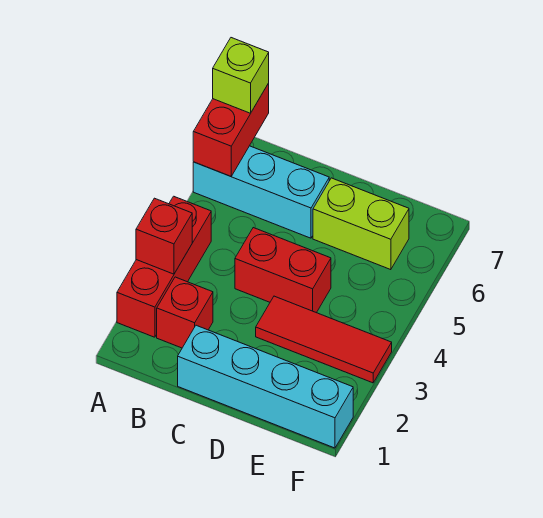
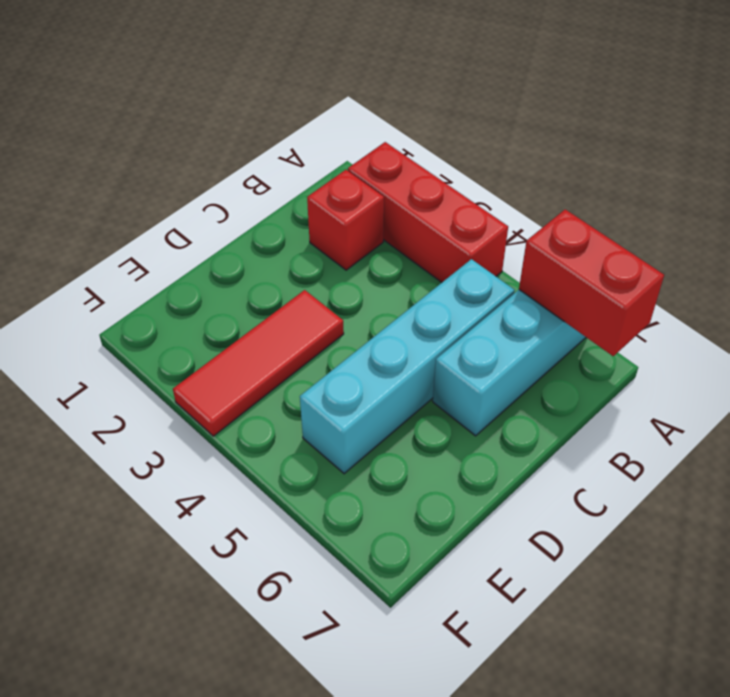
cyan 1x4 brick [300,259,515,474] -> cyan 1x4 brick moved to [178,325,353,448]
none -> red 1x2 brick [235,228,331,313]
none -> lime 1x2 brick [313,178,409,270]

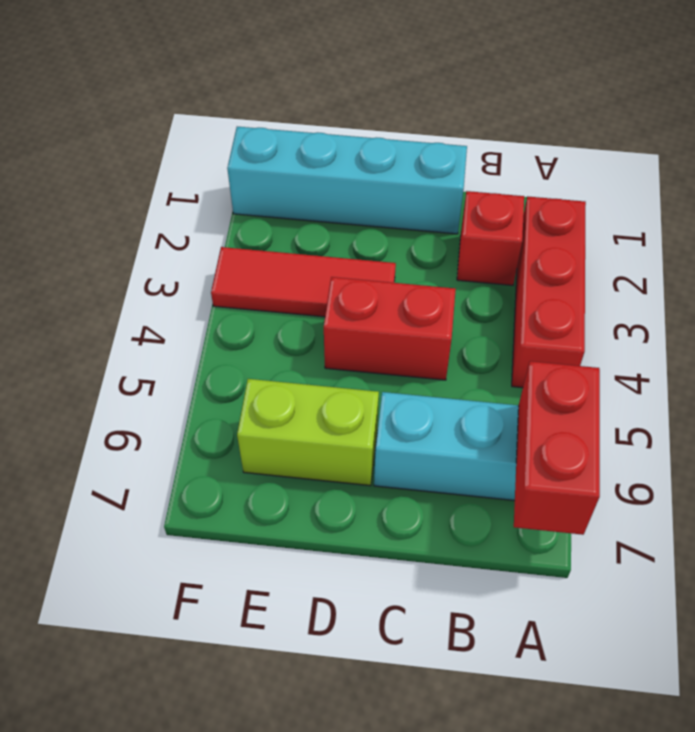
none -> red 1x1 brick [136,198,192,274]
none -> lime 1x1 brick [213,38,269,113]

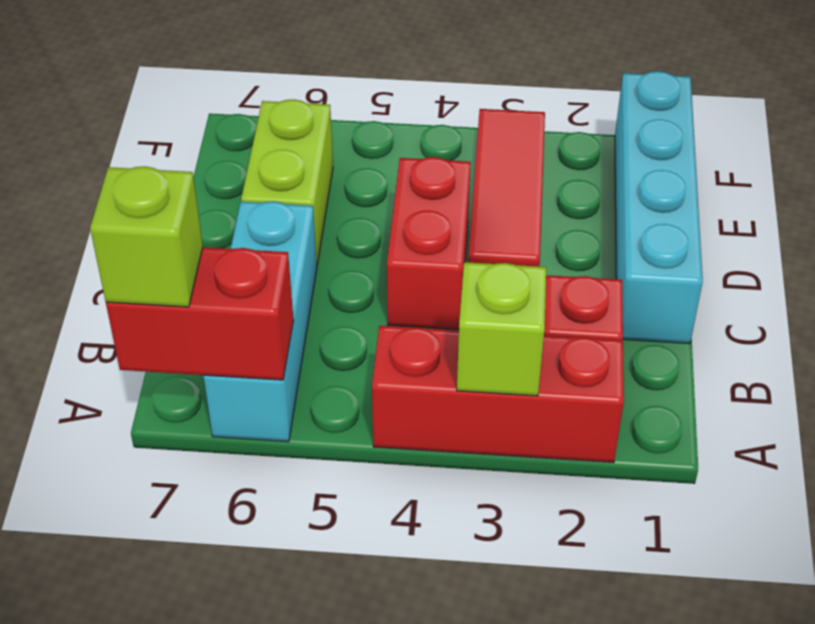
lime 1x1 brick [457,262,546,396] -> red 1x1 brick [136,198,192,274]

